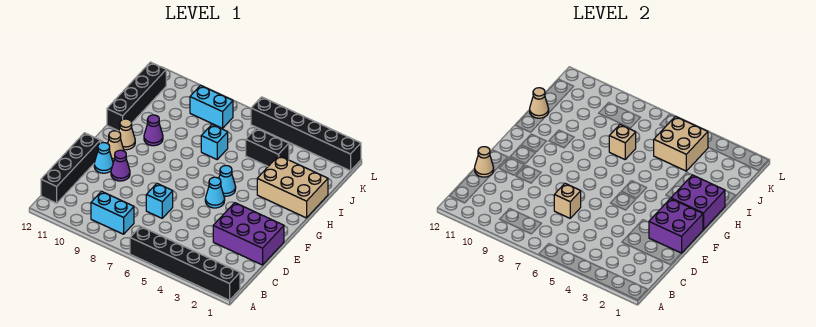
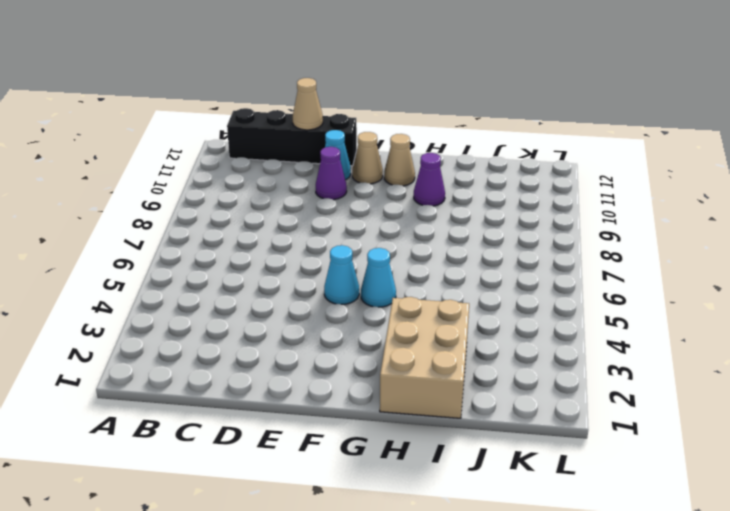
none -> black 1x6 brick [130,226,240,300]
none -> cyan 1x2 brick [91,191,134,234]
none -> purple 2x3 brick [213,203,284,265]

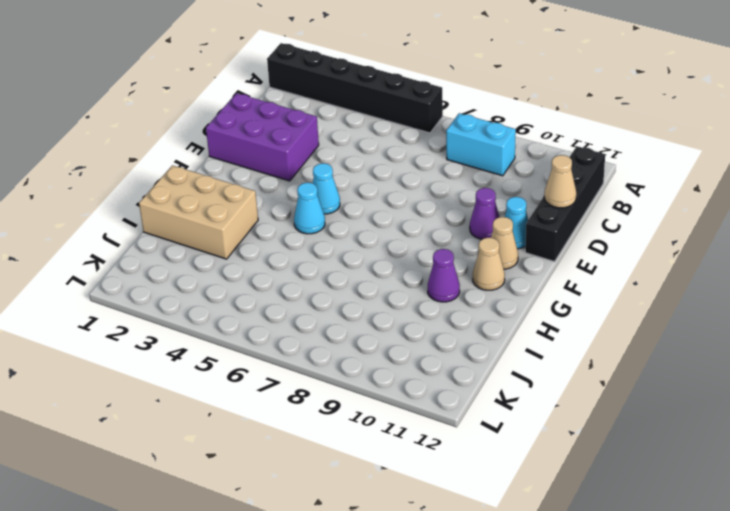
none -> cyan 1x1 brick [146,184,173,218]
none -> black 1x4 brick [107,62,166,131]
none -> cyan 1x1 brick [201,125,228,159]

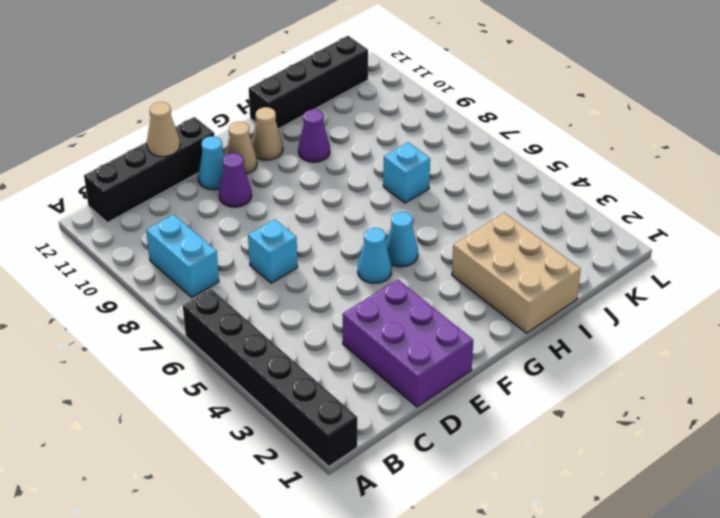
none -> black 1x2 brick [246,128,289,166]
none -> cyan 1x2 brick [190,85,233,128]
none -> black 1x6 brick [251,97,361,171]

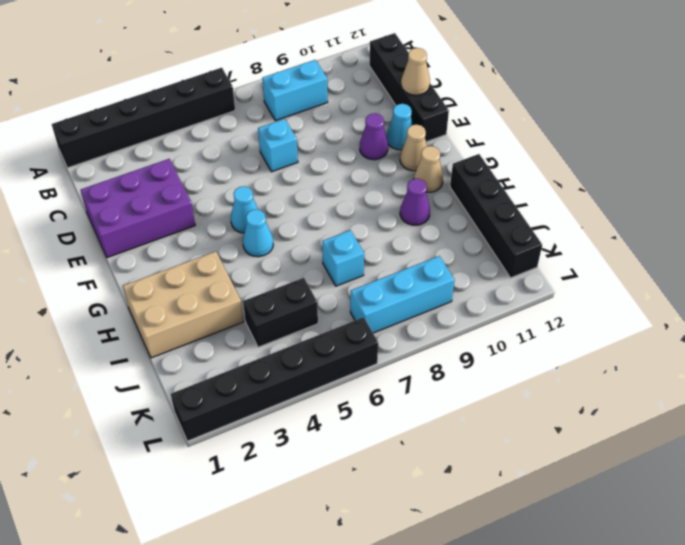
cyan 1x3 brick [350,256,454,333] -> cyan 1x2 brick [190,85,233,128]
none -> tan 1x1 brick [554,184,581,218]
none -> purple 2x2 brick [649,199,703,253]
none -> purple 2x2 brick [671,175,725,230]

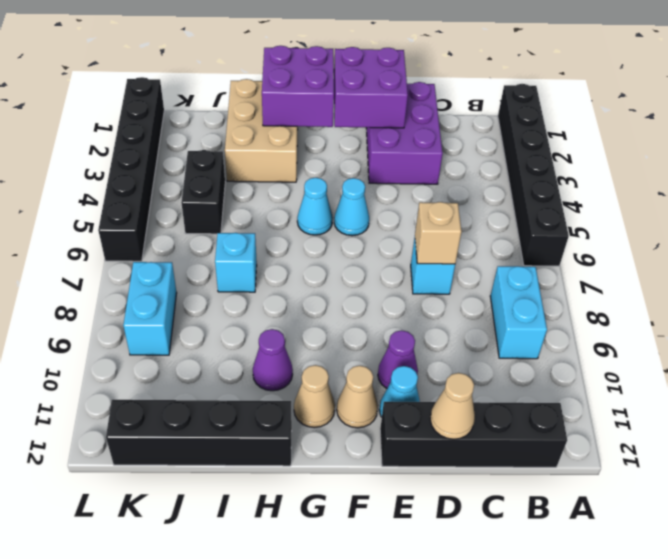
none -> tan 1x1 brick [609,125,636,159]
none -> tan 1x1 cone [530,88,549,118]
none -> tan 2x2 brick [654,116,708,171]

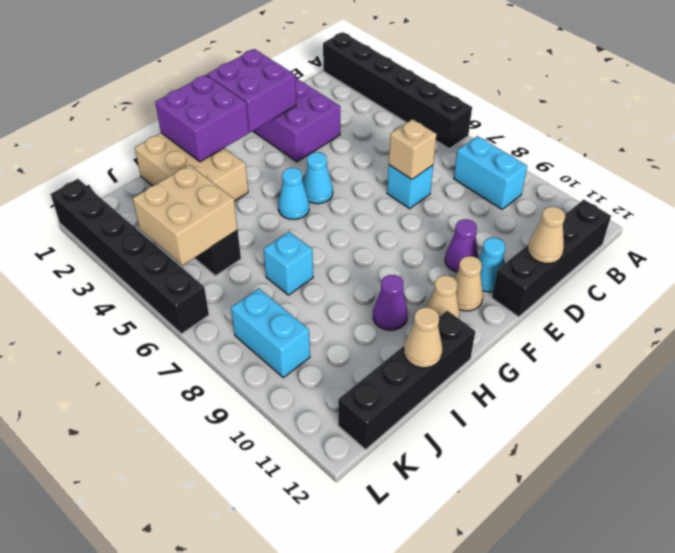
none -> tan 1x1 brick [609,125,636,159]

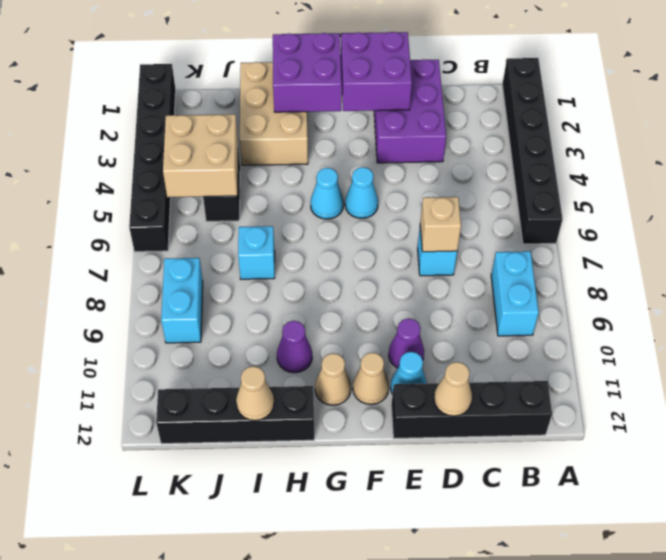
none -> tan 1x1 brick [609,125,636,159]

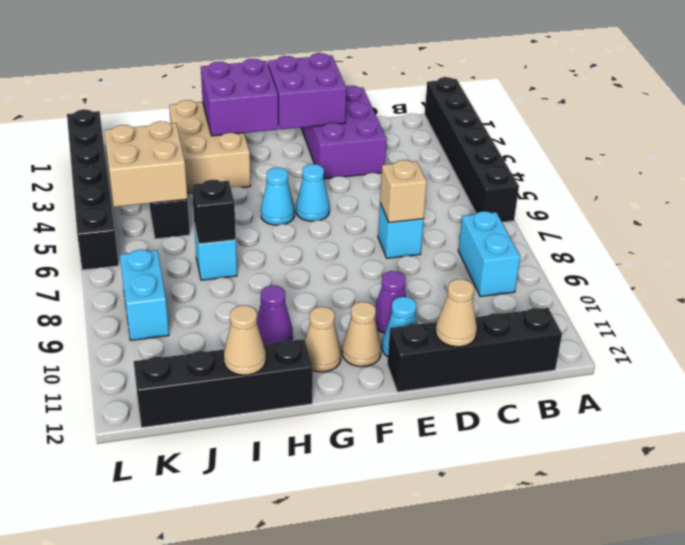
black 1x1 brick [192,180,236,244] -> tan 1x1 brick [609,125,636,159]

